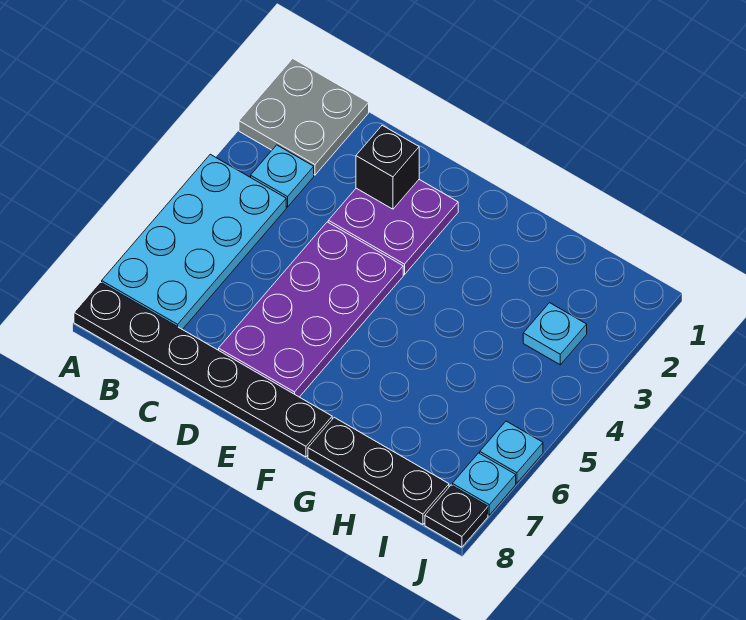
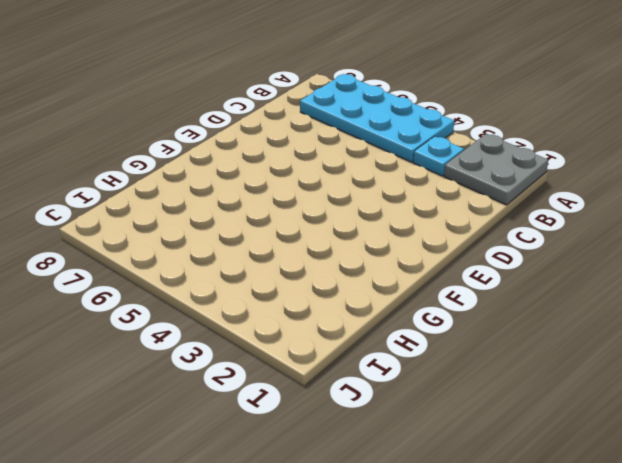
none -> black 1x6 plate [74,282,332,457]
none -> purple 2x2 plate [328,180,458,275]
none -> purple 2x4 plate [219,222,403,397]

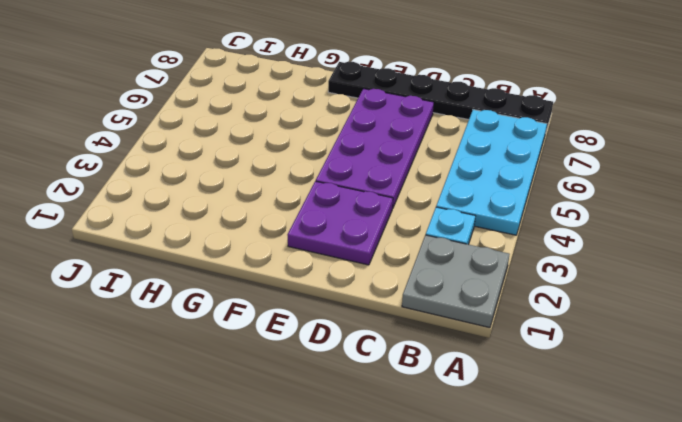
none -> black 1x3 plate [308,417,449,525]
none -> cyan 1x1 plate [523,303,587,365]
none -> cyan 1x1 plate [480,421,543,483]

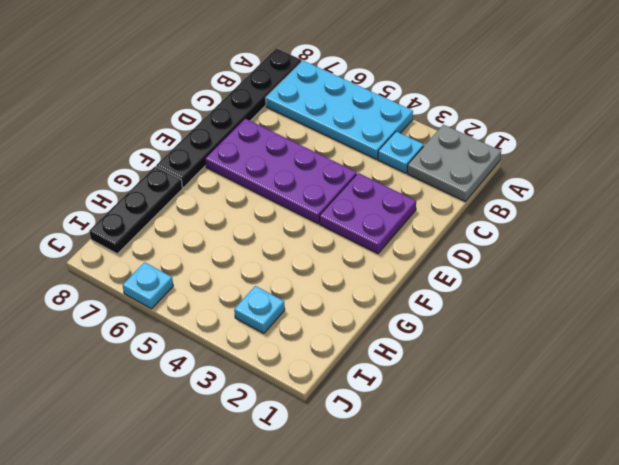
none -> cyan 1x1 plate [452,453,516,515]
none -> black 1x1 plate [425,485,488,547]
none -> black 1x1 brick [356,125,419,209]

